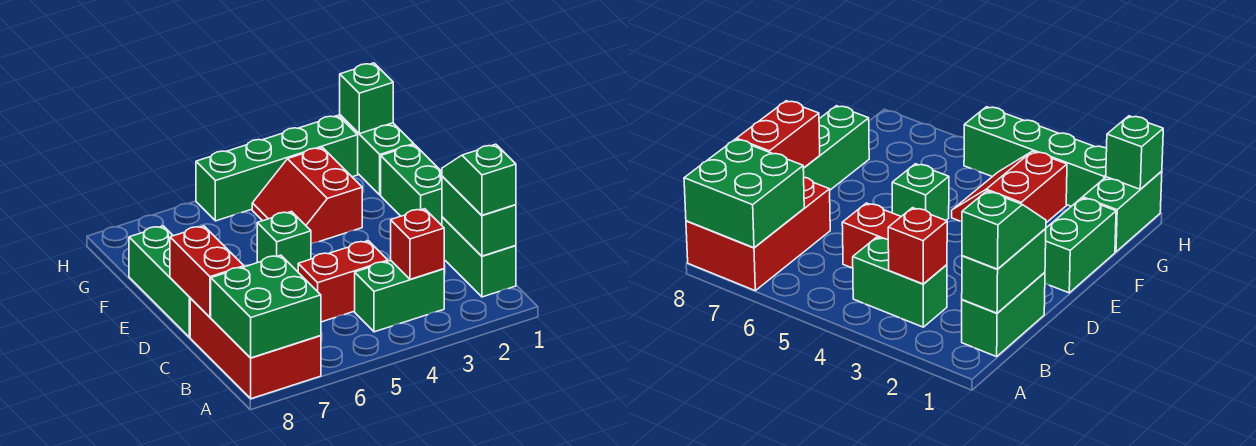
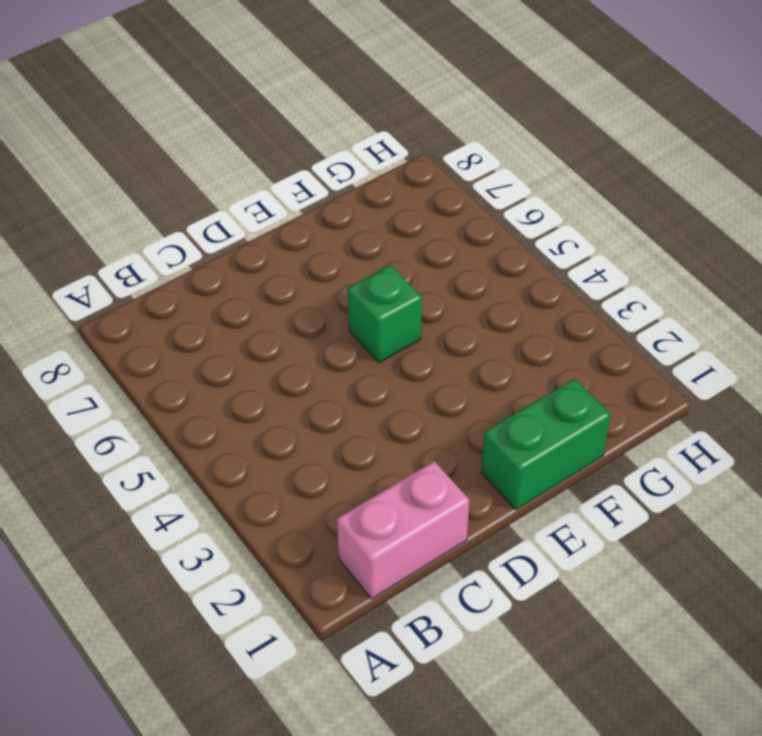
pink 1x2 brick [337,461,469,599] -> green 1x2 brick [442,217,516,297]
none -> red 2x3 brick [190,298,321,399]
none -> green 1x2 brick [355,261,444,332]
none -> red 1x2 brick [298,241,388,322]

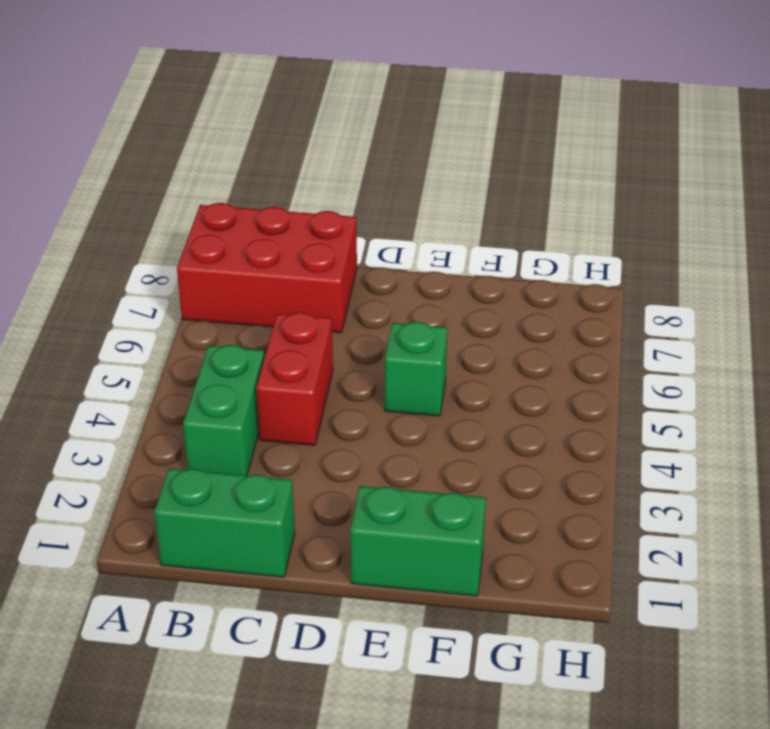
none -> green 1x3 brick [129,226,190,337]
none -> red 2x2 slope [252,147,362,244]
none -> green 1x2 brick [340,115,414,195]

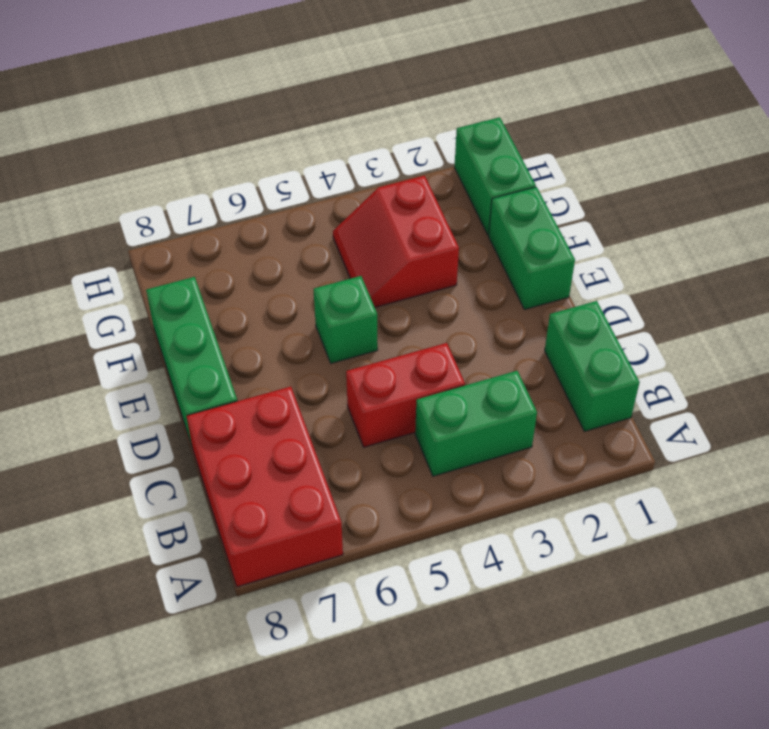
none -> green 1x4 brick [196,116,358,221]
none -> green 2x2 brick [211,255,321,358]
none -> green 1x2 brick [442,176,516,256]

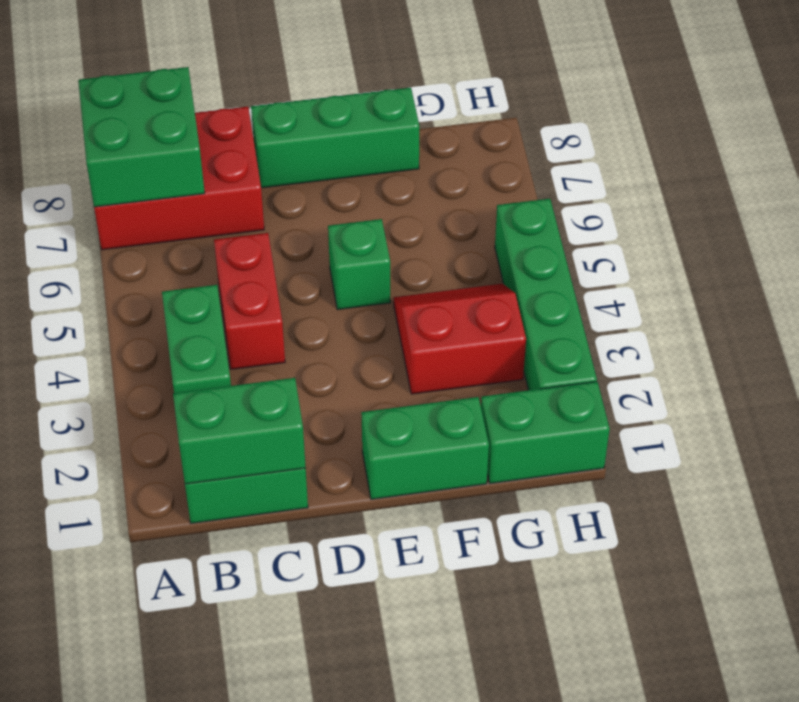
none -> red 1x1 brick [391,209,444,280]
none -> red 1x2 brick [170,226,244,317]
none -> green 1x1 brick [340,63,393,134]

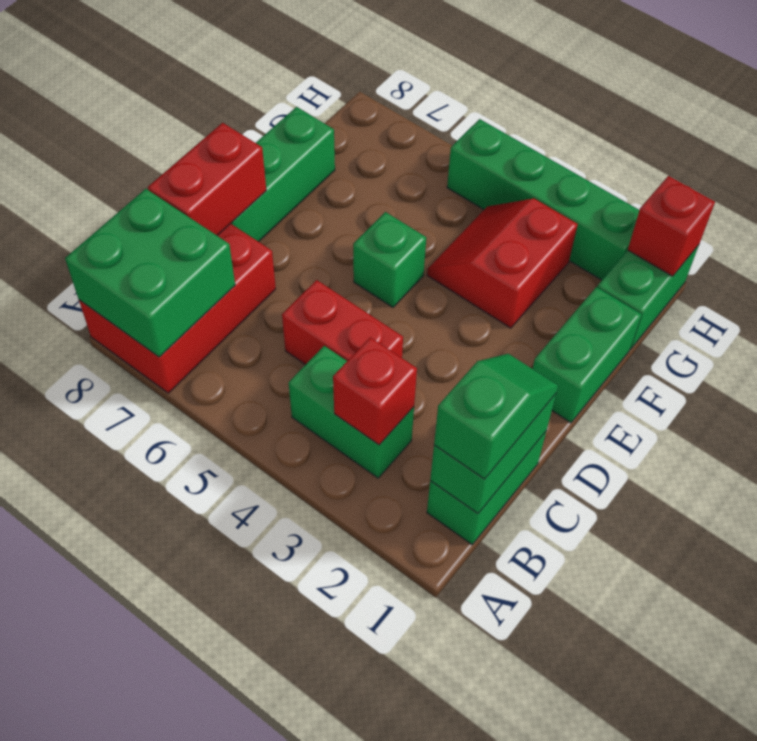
red 1x1 brick [628,176,715,276] -> green 1x1 brick [340,63,393,134]

